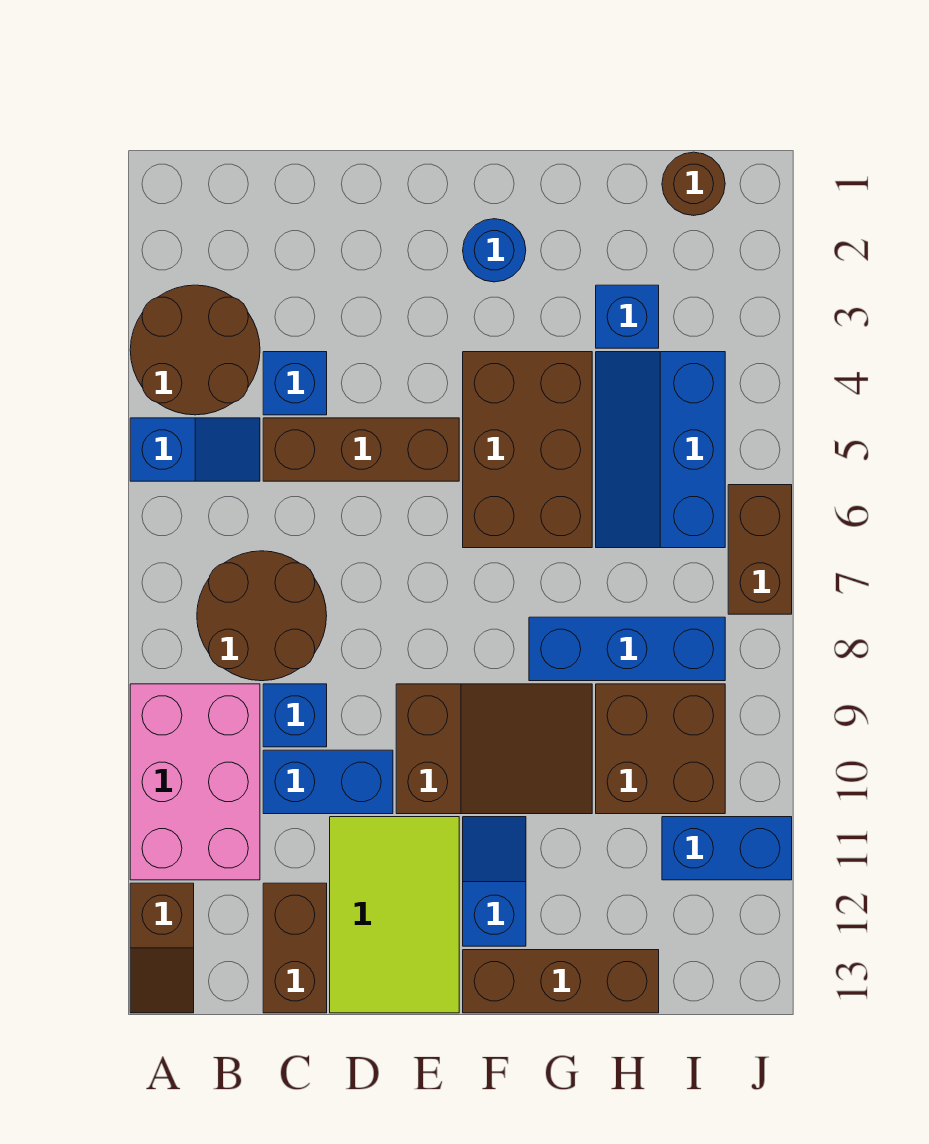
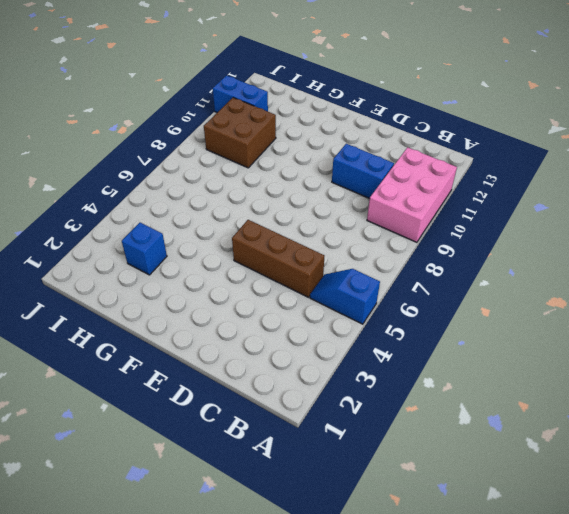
none -> brown 2x2 round brick [130,285,260,415]
none -> brown 1x2 slope [130,883,194,1013]
none -> brown 2x2 round brick [197,551,327,681]

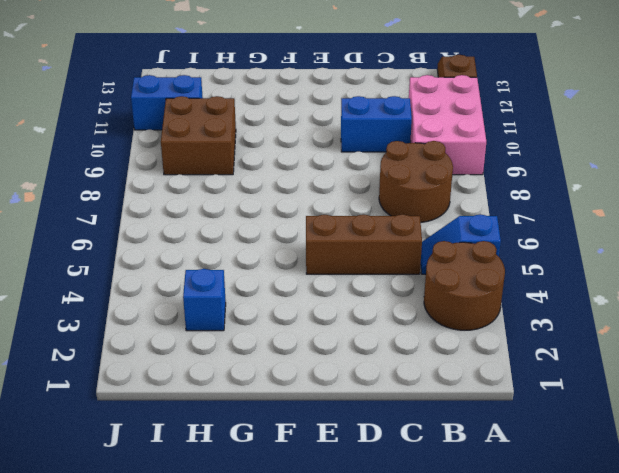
none -> blue 1x1 brick [263,352,327,415]
none -> blue 1x1 brick [263,684,327,747]
none -> brown 1x2 brick [263,883,327,1013]

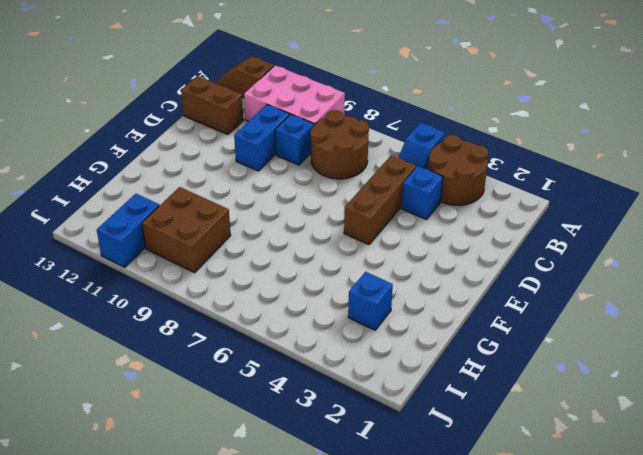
none -> lime 2x3 tile [330,817,459,1013]
none -> brown 2x3 slope [396,684,592,814]
none -> blue 1x1 round brick [463,219,526,282]

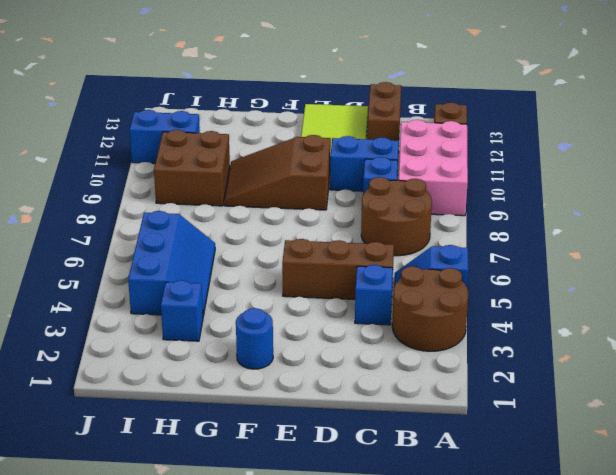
none -> brown 2x3 brick [463,352,592,548]
none -> blue 1x2 slope [463,817,526,946]
none -> brown 1x3 brick [463,950,659,1013]

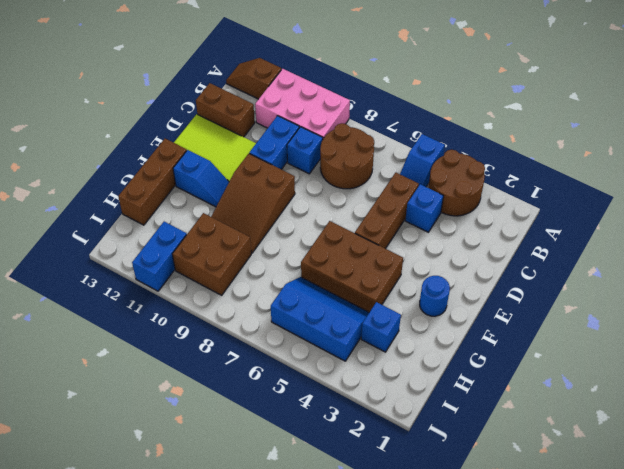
none -> blue 1x3 brick [529,617,725,681]
none -> brown 1x1 round brick [662,152,725,216]
none -> brown 1x2 brick [728,485,792,614]

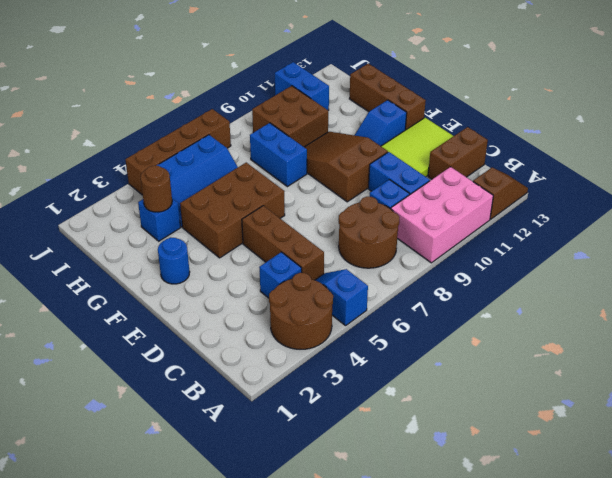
blue 1x2 brick [250,123,307,187] -> blue 1x3 brick [529,617,725,681]
brown 1x1 round brick [141,166,172,212] -> brown 1x1 round brick moved to [662,152,725,216]
brown 1x4 brick [125,109,231,195] -> brown 1x2 brick [728,485,792,614]

